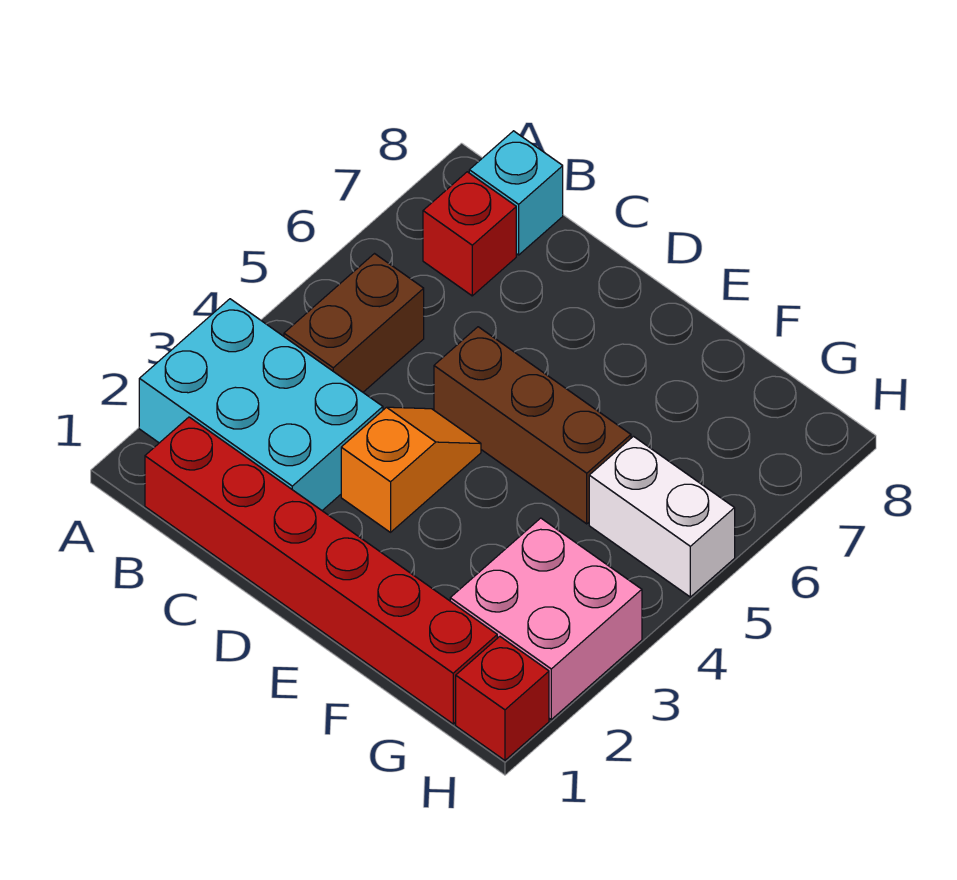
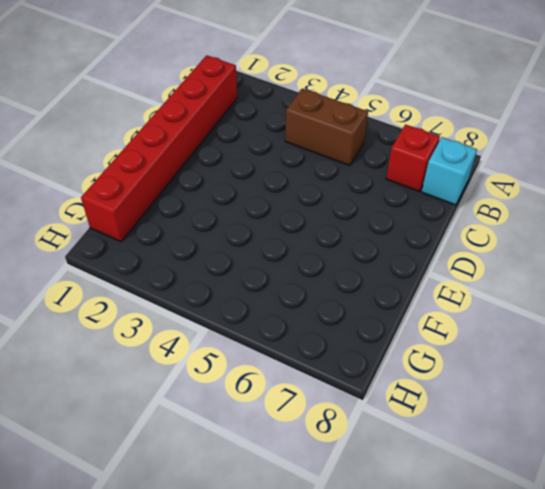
none -> cyan 2x3 brick [139,299,383,510]
none -> orange 1x2 slope [341,407,481,532]

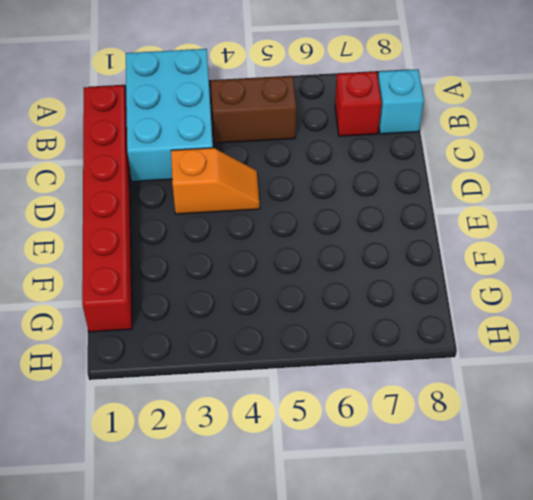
none -> brown 1x3 brick [434,327,631,524]
none -> pink 2x2 brick [450,518,642,719]

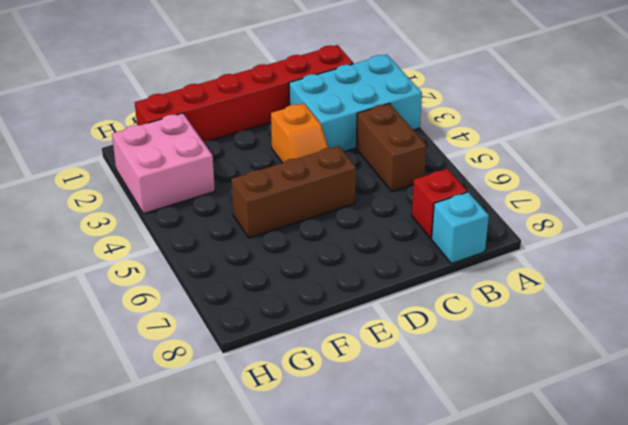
none -> white 1x2 brick [589,436,735,597]
none -> red 1x1 brick [456,637,549,760]

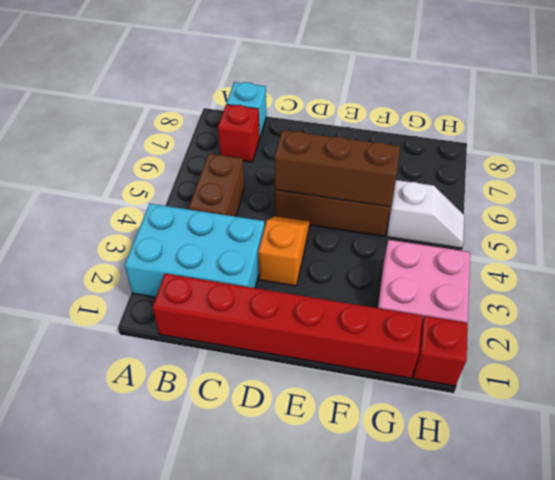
brown 1x3 brick [275,130,400,207] -> none
white 1x2 slope [387,180,464,248] -> white 1x2 brick [589,436,735,597]

